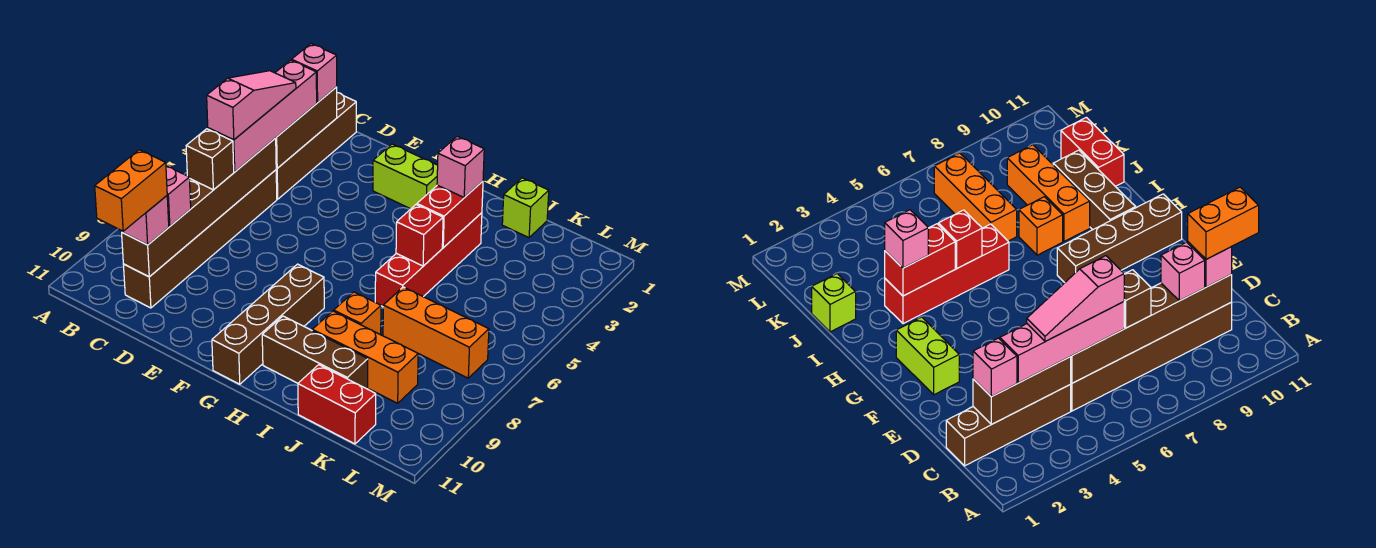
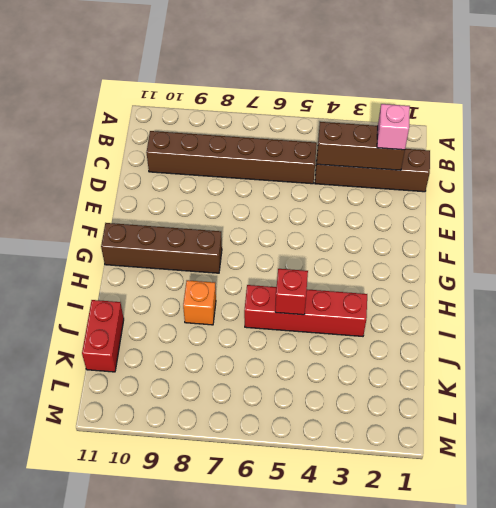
none -> lime 1x2 brick [373,144,438,209]
none -> brown 1x3 brick [262,316,368,389]
none -> orange 1x3 brick [312,311,418,403]

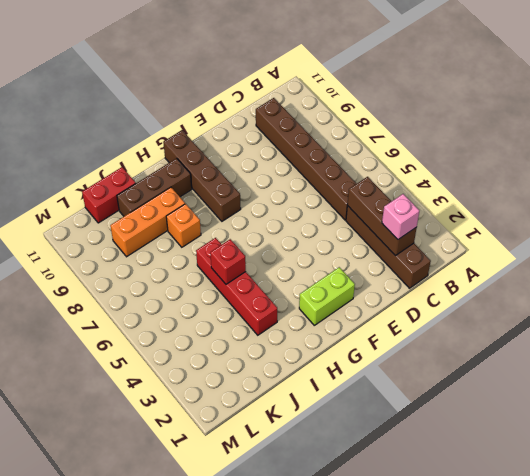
none -> lime 1x1 brick [502,178,549,238]
none -> orange 1x3 brick [383,287,489,378]
none -> brown 1x6 brick [122,138,276,277]

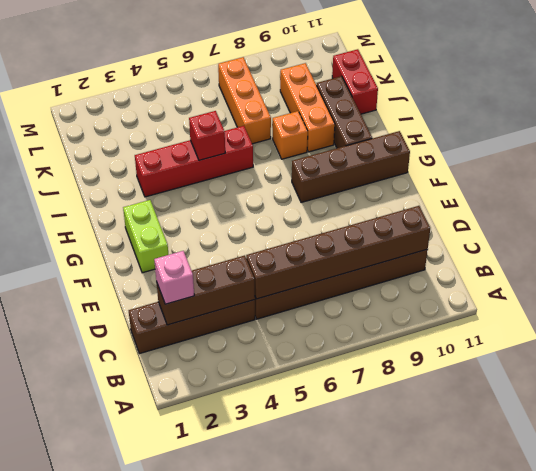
none -> lime 1x1 brick [502,178,549,238]
none -> red 1x2 brick [417,181,483,248]
none -> pink 1x4 brick [208,60,317,172]

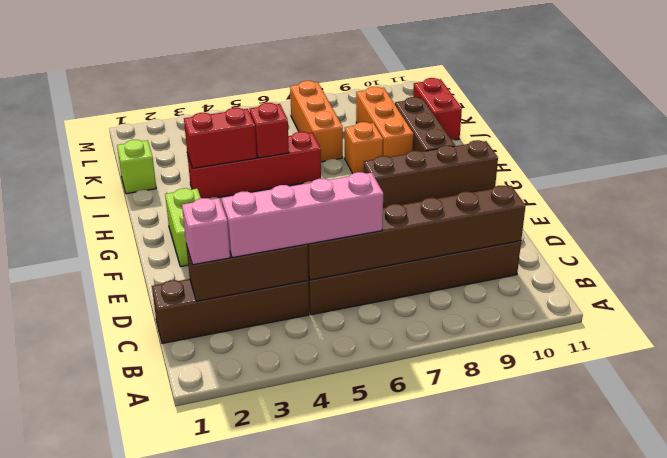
none -> brown 1x1 brick [186,129,234,190]
none -> pink 1x1 brick [166,166,191,226]
none -> pink 1x1 brick [121,196,169,245]

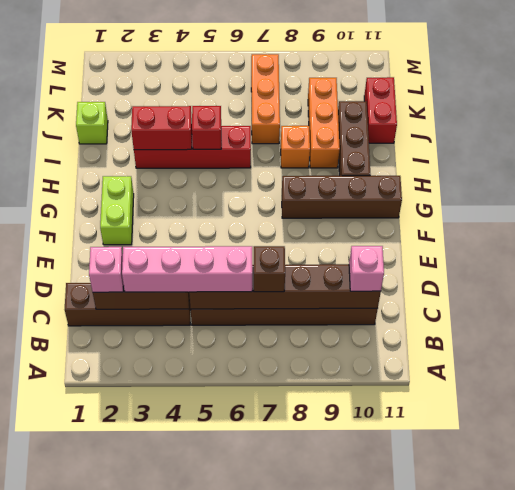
none -> pink 1x1 brick [166,166,191,226]
none -> pink 1x1 brick [437,136,484,198]
none -> pink 1x3 slope [207,71,296,140]

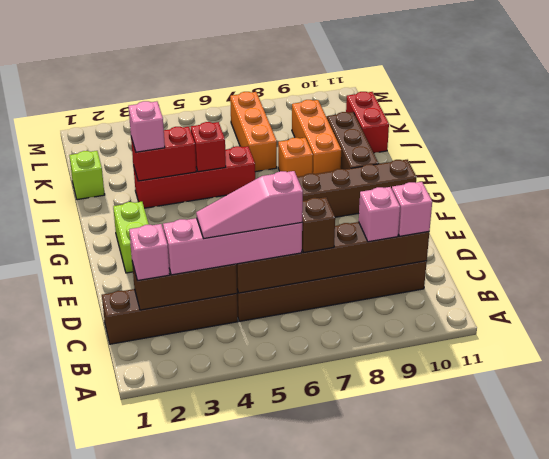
none -> orange 1x2 brick [95,150,167,231]

